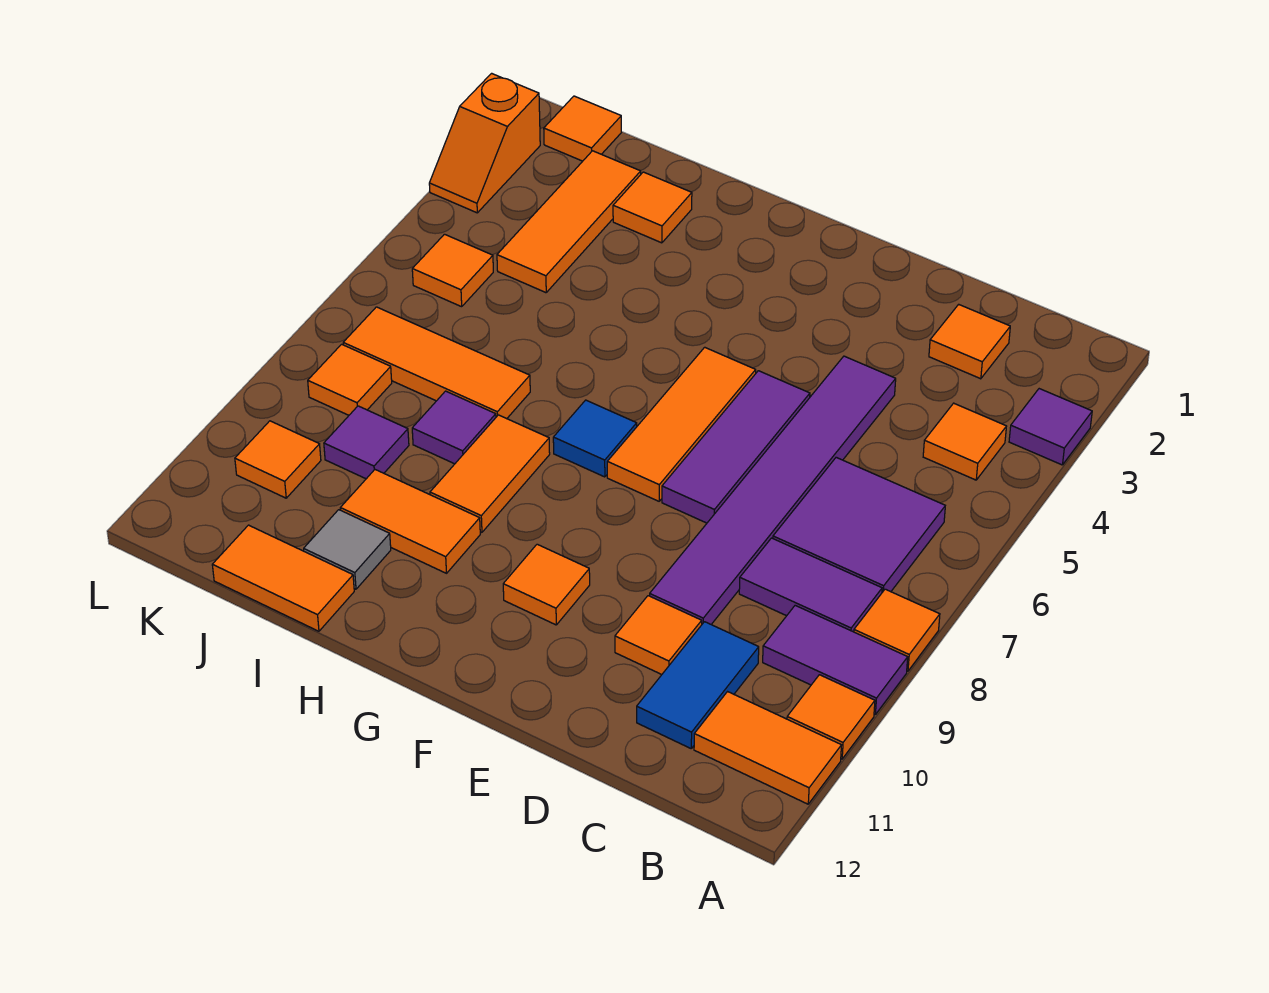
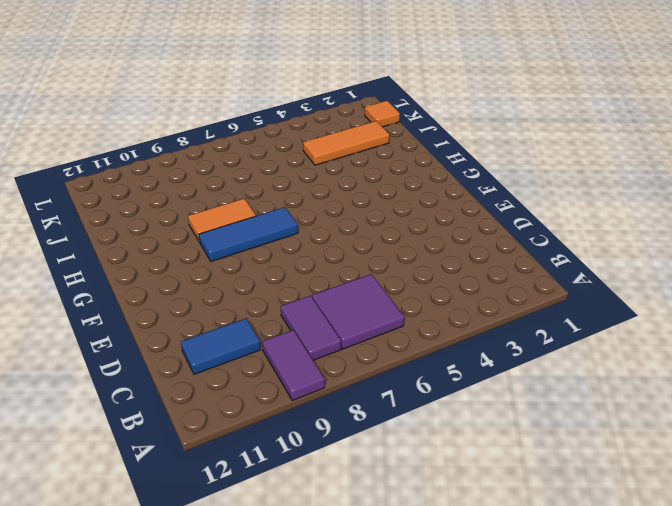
blue 1x3 tile [199,207,298,262] -> blue 1x1 tile [553,400,637,477]
none -> purple 1x1 tile [1009,389,1092,465]
none -> orange 1x1 tile [854,589,940,671]
none -> orange 1x1 tile [787,675,875,759]
none -> orange 1x2 tile [694,692,841,804]

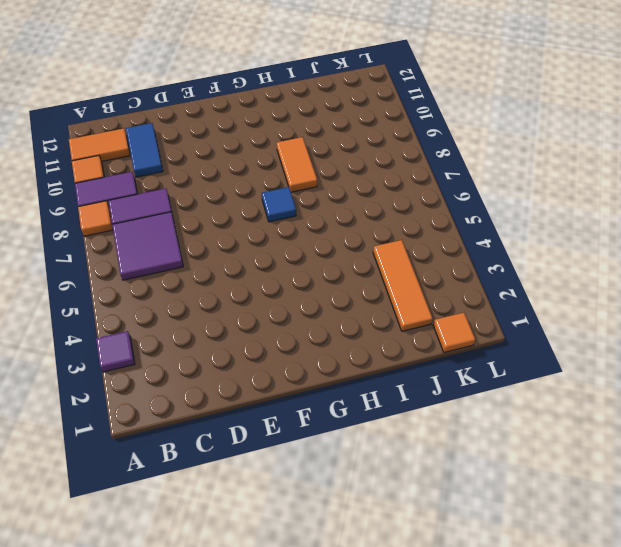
none -> orange 1x1 tile [923,403,1007,480]
none -> orange 1x1 tile [929,304,1010,379]
none -> purple 1x6 tile [650,356,896,624]
none -> orange 1x1 tile [615,596,702,674]

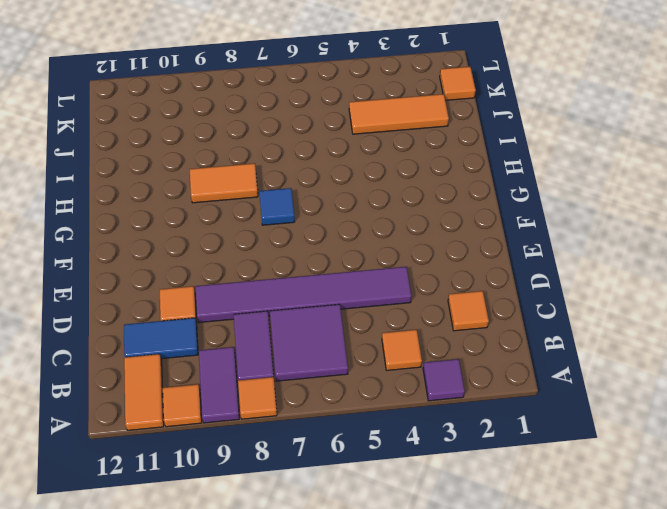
none -> purple 1x3 tile [662,371,810,523]
none -> orange 1x3 tile [607,347,756,501]
none -> orange 1x1 tile [503,544,590,625]
none -> orange 1x2 tile [340,470,480,573]

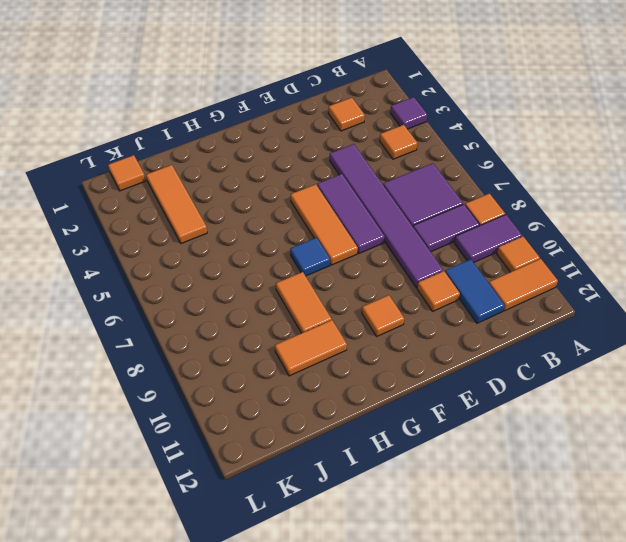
none -> orange 1x1 tile [613,172,692,243]
none -> orange 1x3 tile [343,307,530,419]
none -> purple 1x1 tile [412,391,496,464]
none -> grey 1x1 tile [304,510,391,589]

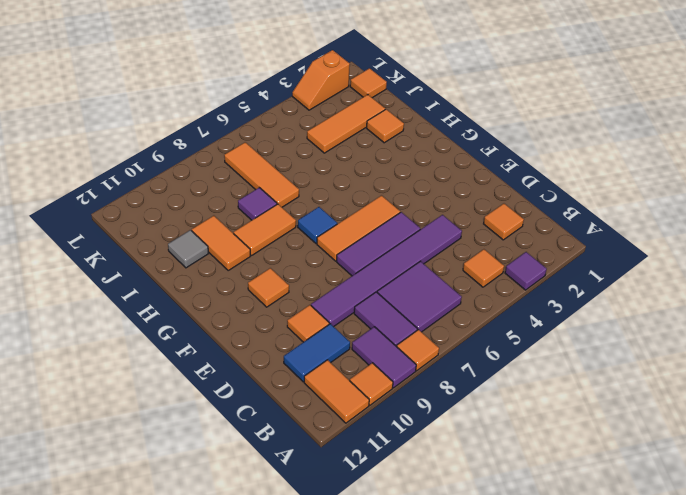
none -> orange 1x2 tile [212,525,354,631]
none -> purple 1x1 tile [324,406,409,479]
none -> orange 1x1 tile [412,234,493,307]
none -> orange 1x1 tile [308,344,392,415]

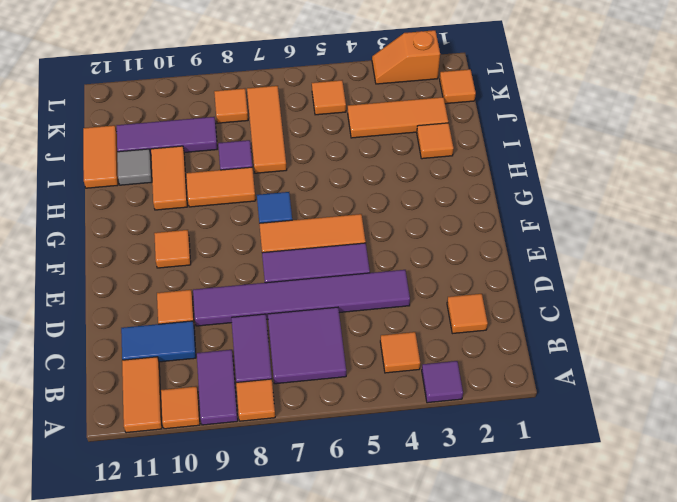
purple 1x3 tile [117,117,217,154] -> purple 1x1 tile [324,406,409,479]
none -> orange 1x1 tile [235,421,321,498]

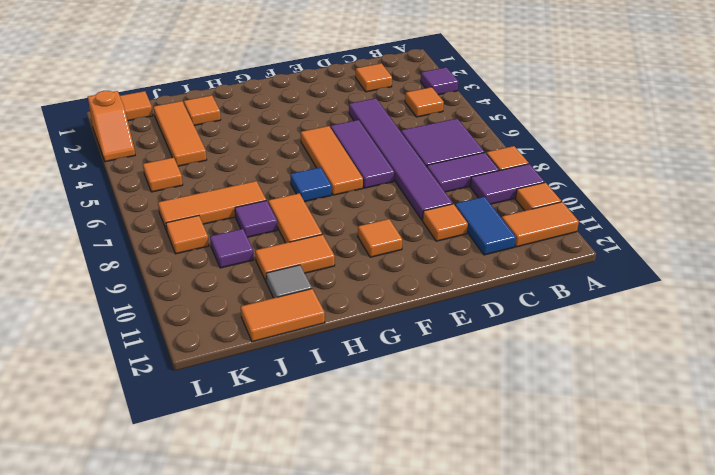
none -> orange 1x1 tile [235,421,321,498]

